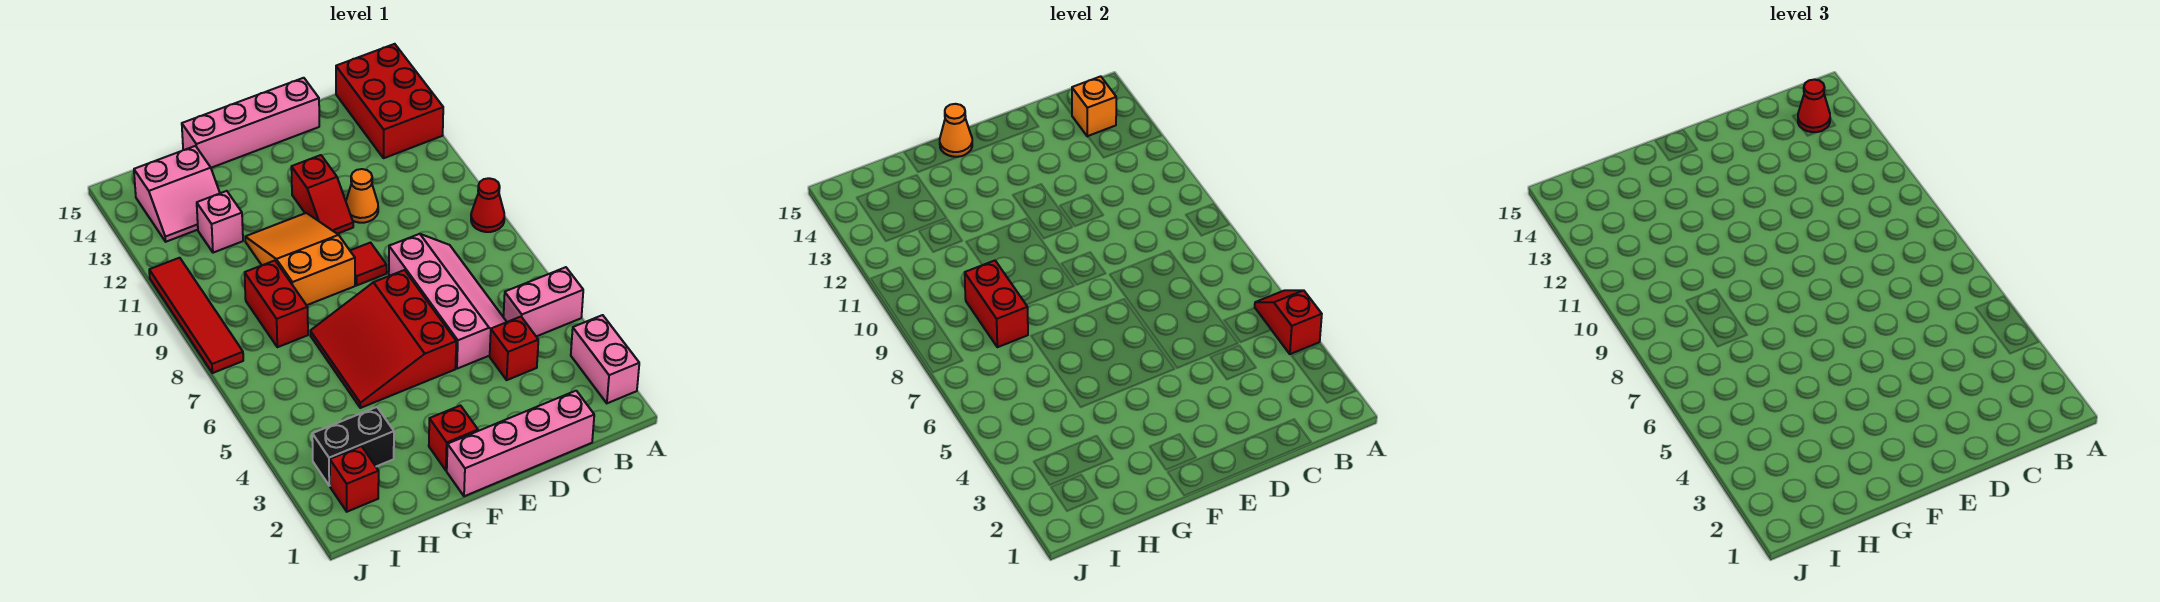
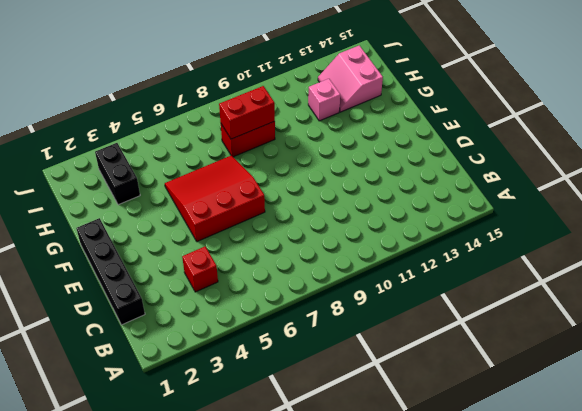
black 1x4 brick [76,218,145,325] -> pink 1x4 brick [447,391,594,496]
none -> pink 1x2 brick [571,315,639,403]
none -> pink 1x2 brick [504,267,583,336]
none -> red 1x1 cone [471,178,504,232]

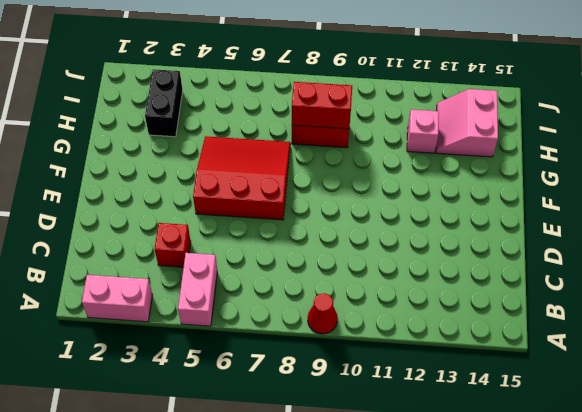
none -> red 2x3 brick [336,44,443,158]
none -> pink 1x4 brick [447,391,594,496]
none -> pink 2x4 slope [389,234,507,369]

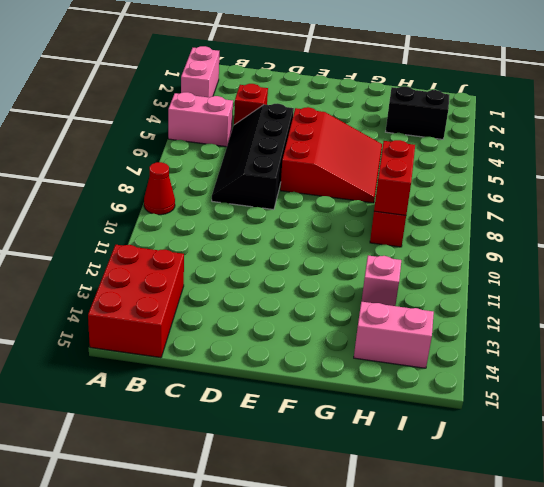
black 2x4 slope [212,104,294,210] -> pink 2x4 slope [389,234,507,369]
none -> pink 1x4 brick [447,391,594,496]
none -> orange 1x1 cone [346,169,378,223]
none -> pink 1x4 brick [182,78,319,168]

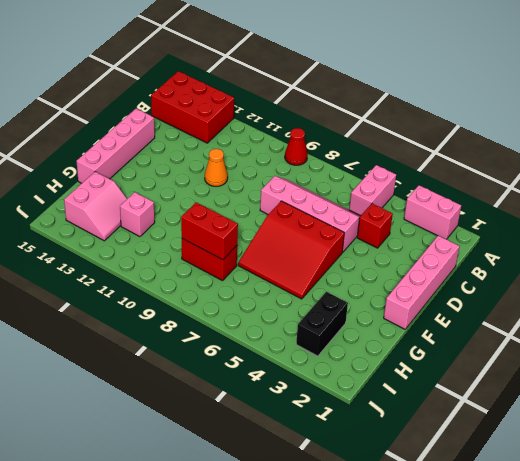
none -> red 1x1 tile [350,243,387,285]
none -> red 1x2 slope [291,155,353,234]
none -> red 1x1 brick [429,406,478,470]

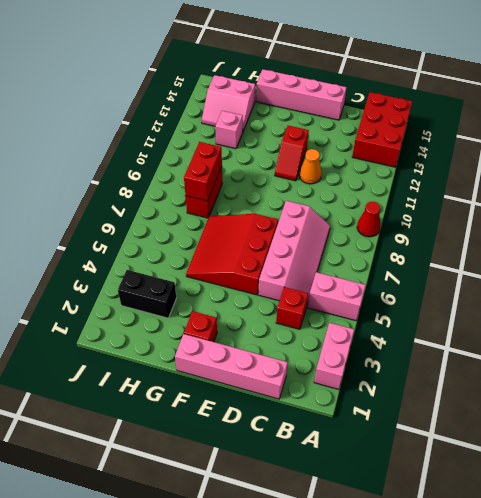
none -> red 1x1 tile [350,243,387,285]
none -> orange 2x3 slope [245,213,355,305]
none -> red 1x1 brick [330,446,379,512]

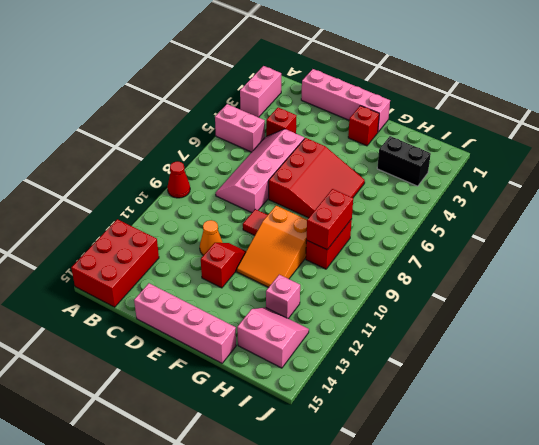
none -> red 1x1 brick [330,446,379,512]
none -> red 1x4 tile [149,258,243,373]
none -> red 1x2 slope [1255,290,1322,354]

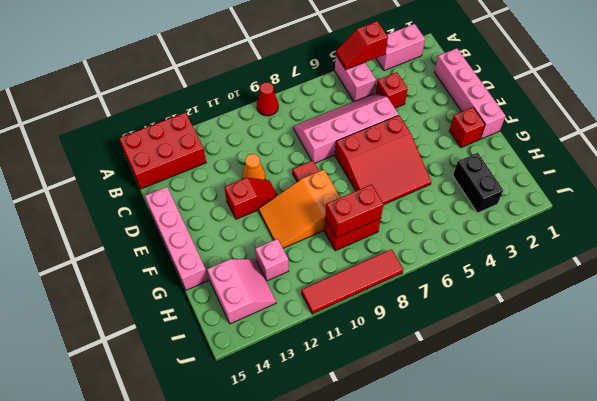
none -> red 1x1 brick [330,446,379,512]
none -> orange 1x1 brick [1072,76,1116,136]
none -> orange 1x1 cone [940,104,972,157]

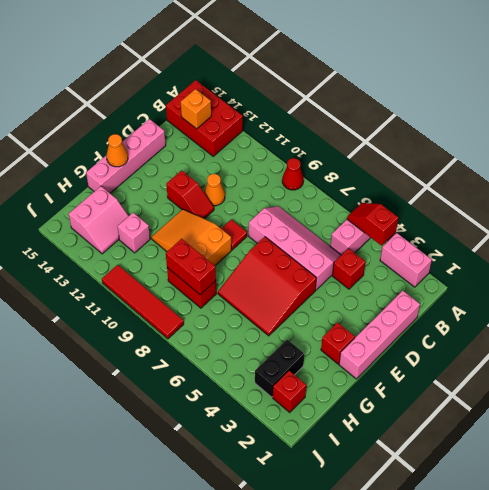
none -> red 1x1 cone [1798,79,1830,132]

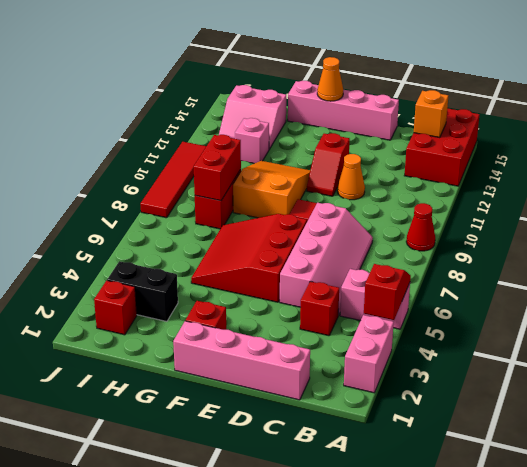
none -> red 1x1 cone [1798,79,1830,132]

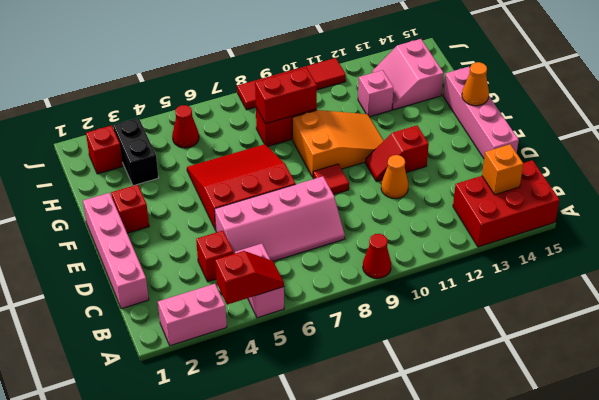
red 1x1 cone [172,105,199,148] -> red 1x1 cone moved to [1798,79,1830,132]

